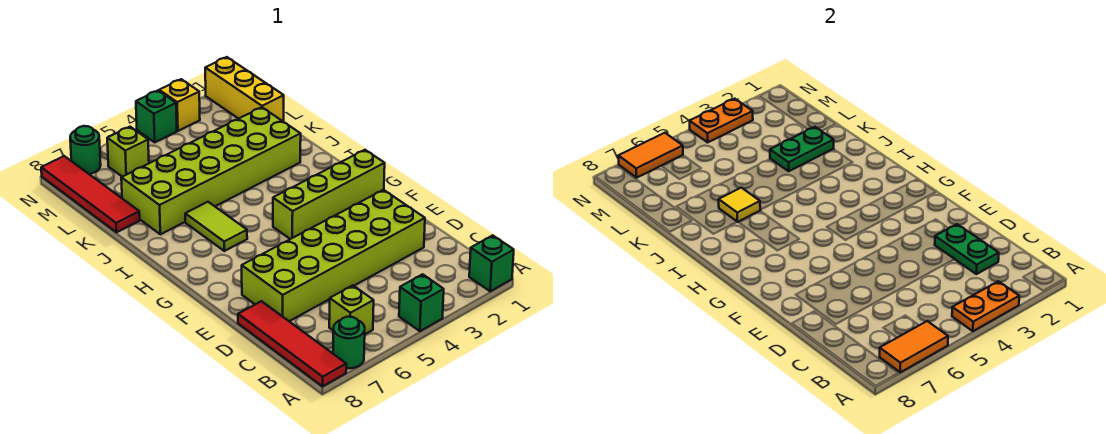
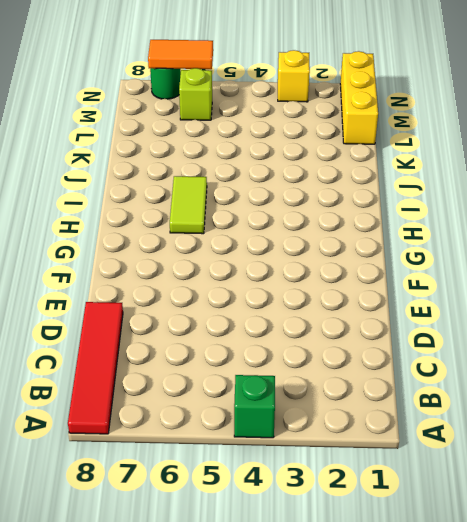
none -> green 1x1 brick [469,235,514,291]
none -> green 1x1 round brick [333,317,365,368]
none -> lime 1x1 brick [329,285,374,334]

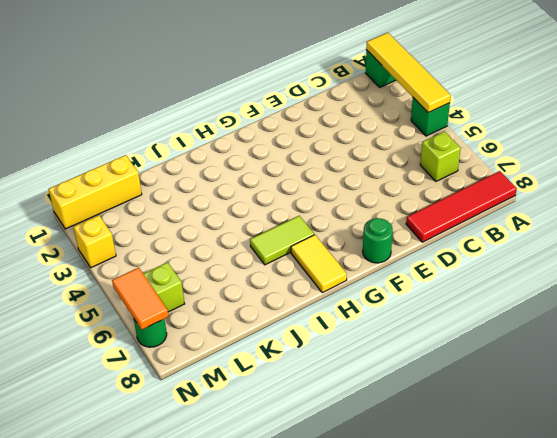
yellow 1x4 tile [366,33,451,113] -> orange 1x2 plate [952,281,1019,331]
green 1x1 round brick [363,218,393,263] -> green 1x1 round brick moved to [333,317,365,368]
yellow 1x2 tile [291,235,347,293] -> none
none -> lime 2x6 brick [242,190,425,321]
none -> lime 1x4 brick [273,150,385,239]
none -> lime 2x6 brick [121,107,301,234]

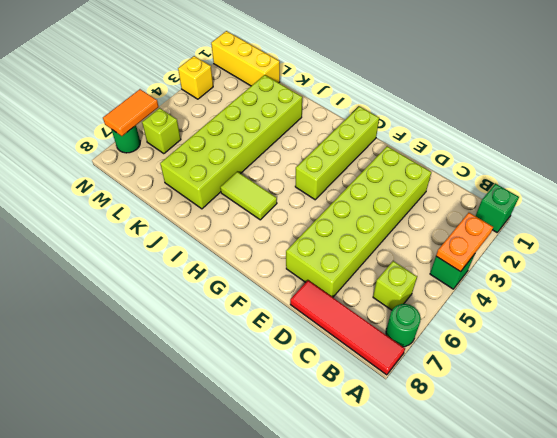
none -> red 1x4 tile [41,156,140,232]
none -> green 1x1 brick [136,91,177,142]
none -> orange 1x2 tile [880,321,948,372]

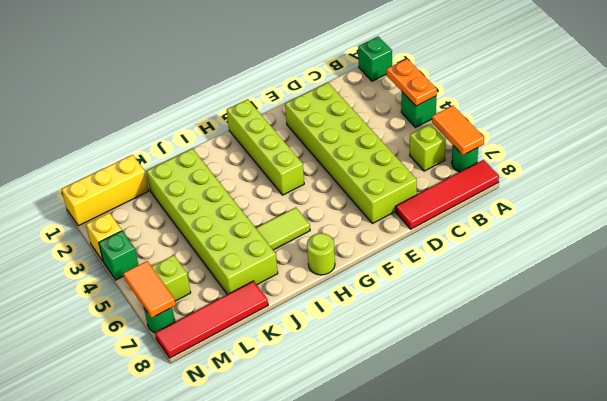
lime 1x1 round brick [307,233,335,275] -> none
none -> green 1x2 plate [935,224,999,274]
none -> yellow 1x1 tile [719,188,760,222]
none -> green 1x2 plate [770,127,834,171]

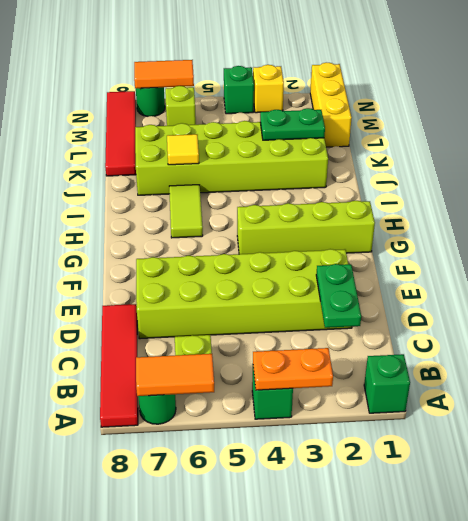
none -> orange 1x2 plate [690,99,753,142]

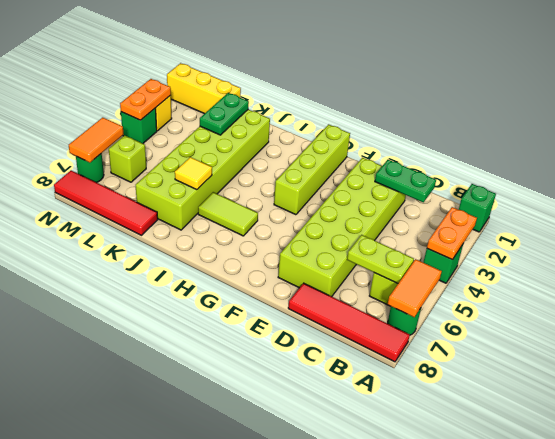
lime 1x2 plate [347,235,414,283] -> none

